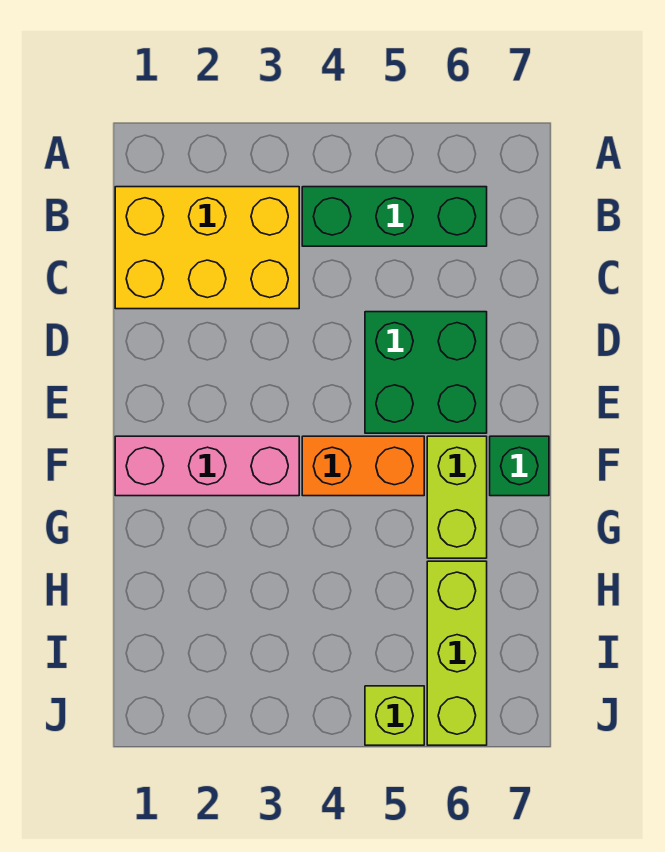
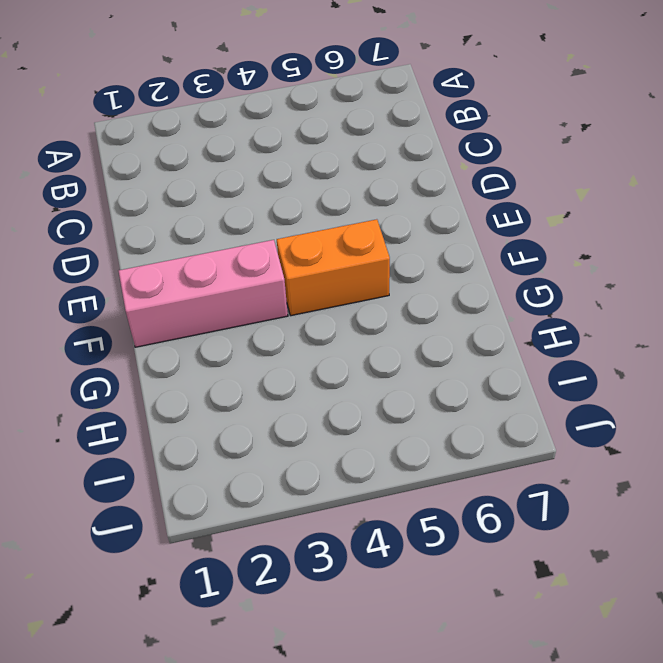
none -> yellow 2x3 brick [115,187,299,309]
none -> green 1x3 brick [302,187,487,246]

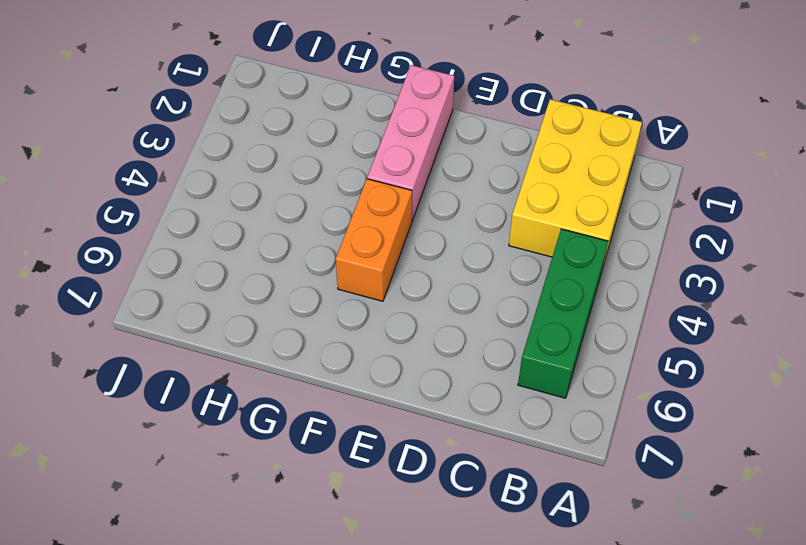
none -> green 2x2 brick [365,312,487,433]
none -> lime 1x2 brick [427,436,487,558]

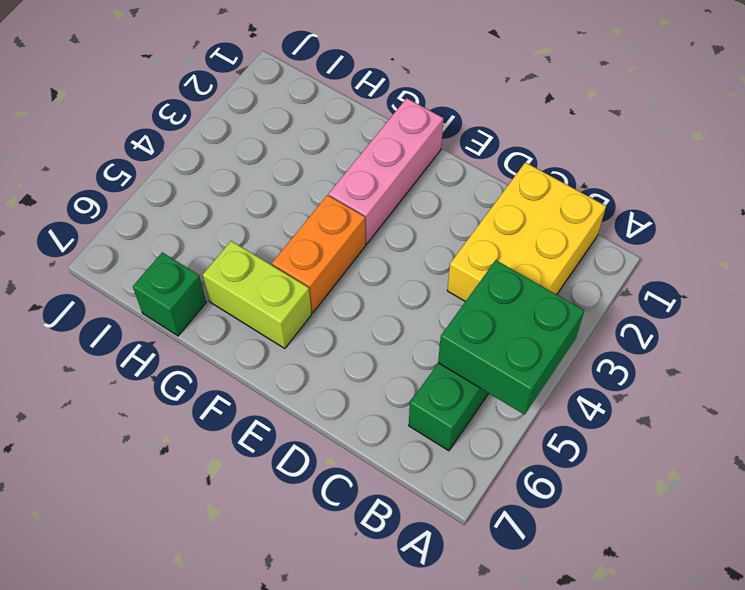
green 2x2 brick [438,260,584,415] -> green 2x2 brick moved to [365,312,487,433]
green 1x1 brick [133,252,206,336] -> green 1x1 brick moved to [490,436,549,496]
none -> lime 1x3 brick [427,561,487,745]
none -> lime 1x1 brick [365,686,424,745]

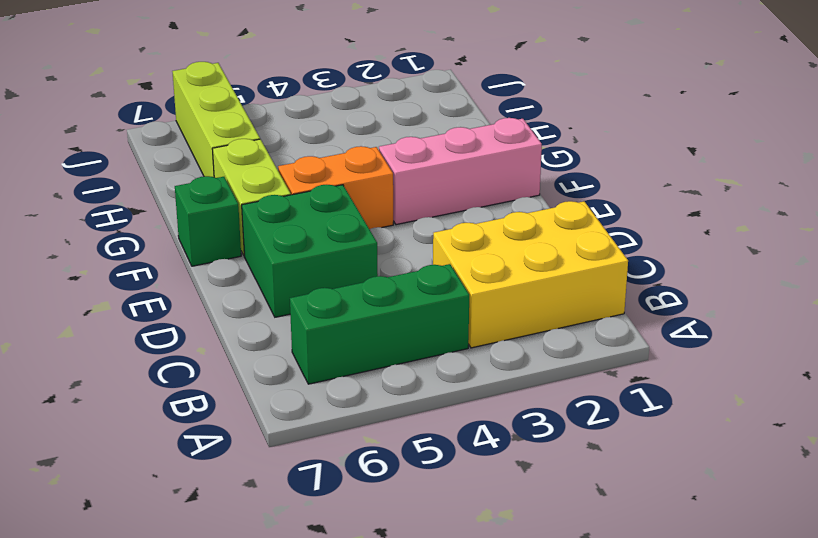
none -> lime 1x1 brick [365,686,424,745]

